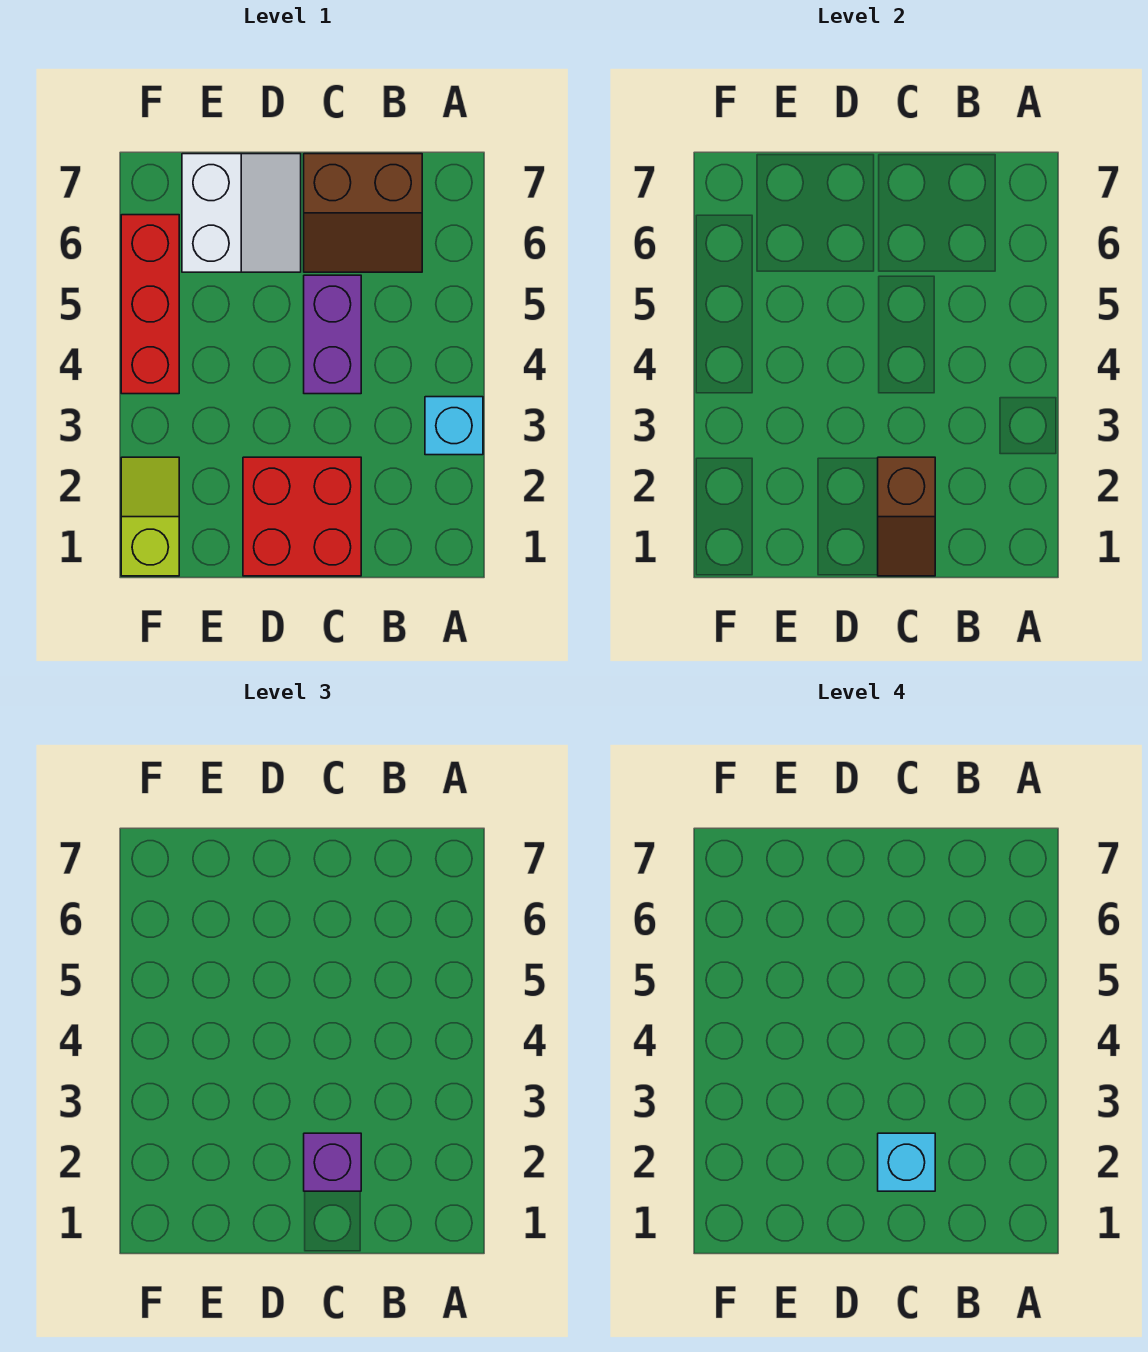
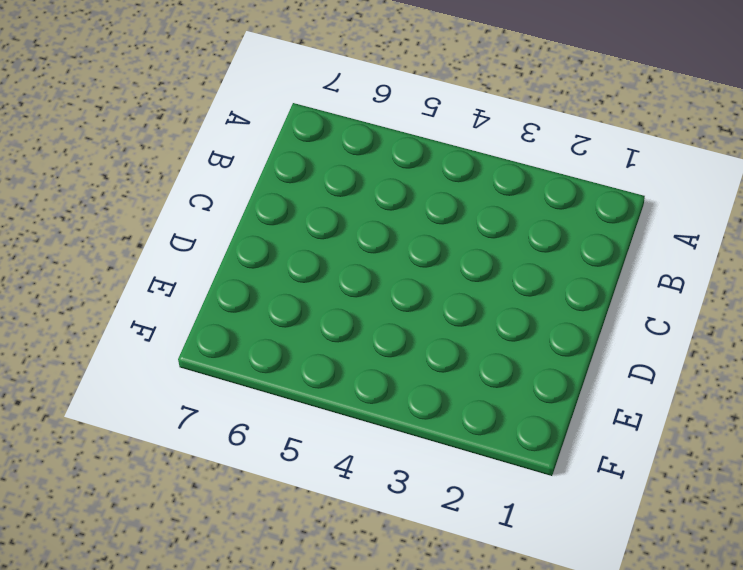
none -> cyan 1x1 brick [425,397,483,455]
none -> brown 2x2 slope [304,154,422,272]

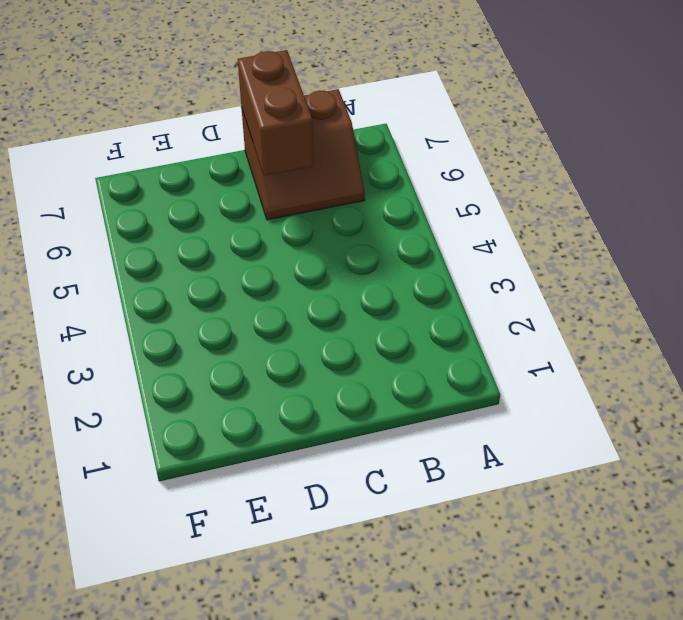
brown 1x2 brick [238,50,314,176] -> none
none -> cyan 1x1 brick [425,397,483,455]
none -> red 2x2 brick [243,457,361,576]

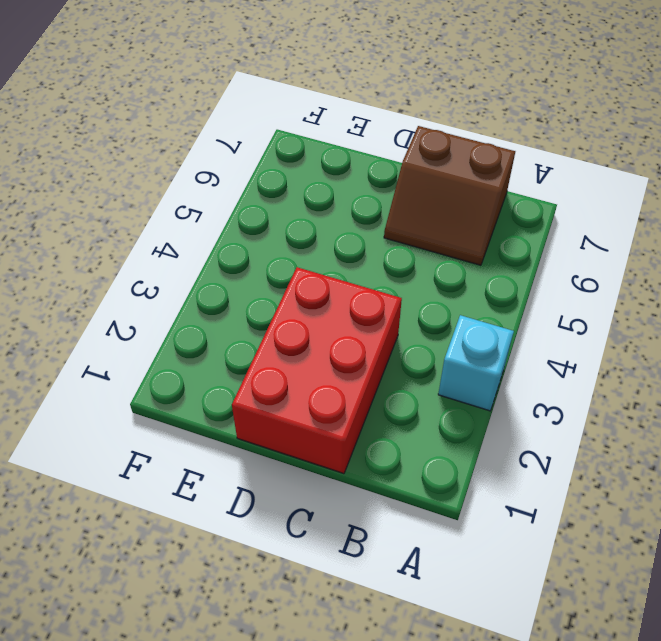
red 2x3 brick [232,267,402,474] -> red 2x2 brick [243,457,361,576]
none -> purple 1x2 brick [304,275,361,394]
none -> white 2x2 slope [182,154,301,272]

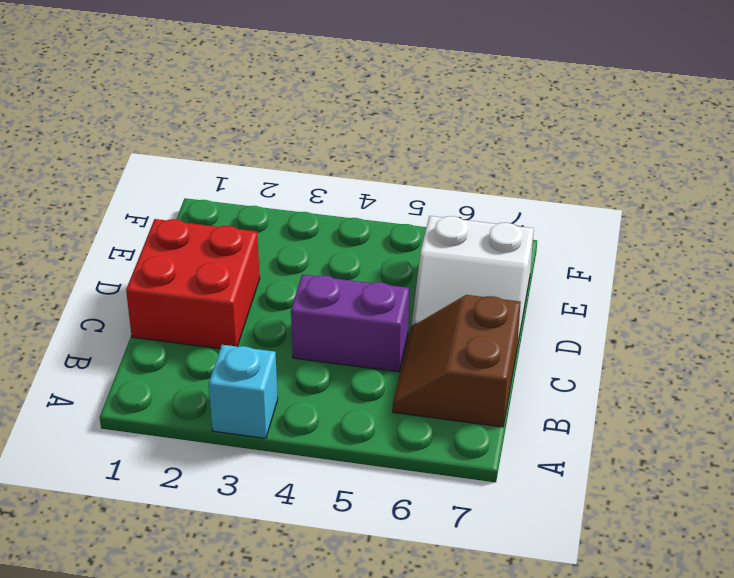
none -> lime 1x2 slope [121,457,179,576]
none -> red 1x3 brick [121,215,179,394]

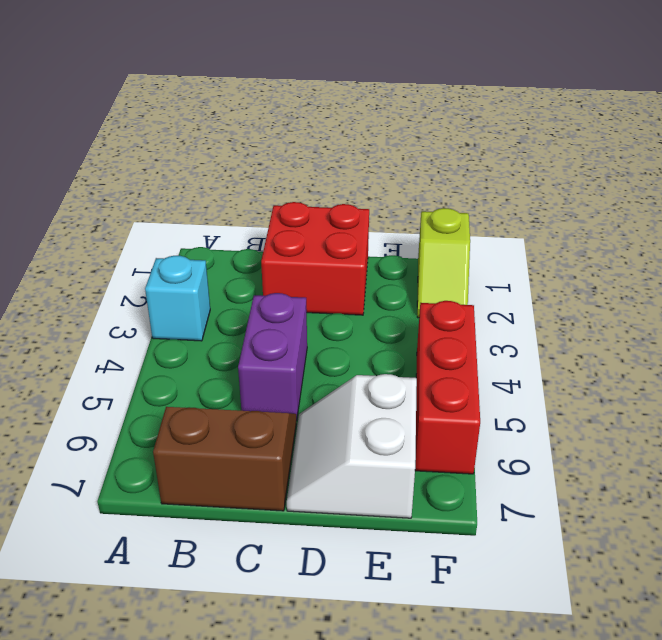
none -> brown 1x2 slope [878,457,935,576]
none -> purple 1x1 brick [304,1133,361,1191]

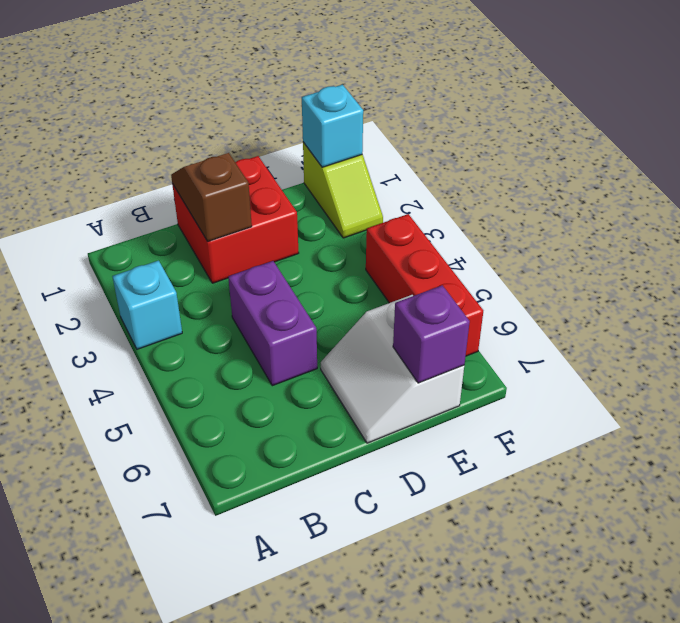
purple 1x1 brick [393,285,470,383] -> purple 1x1 brick moved to [304,1133,361,1191]
cyan 1x1 brick [302,85,363,167] -> cyan 1x1 brick moved to [878,1133,935,1191]
none -> brown 2x2 slope [304,154,422,272]

